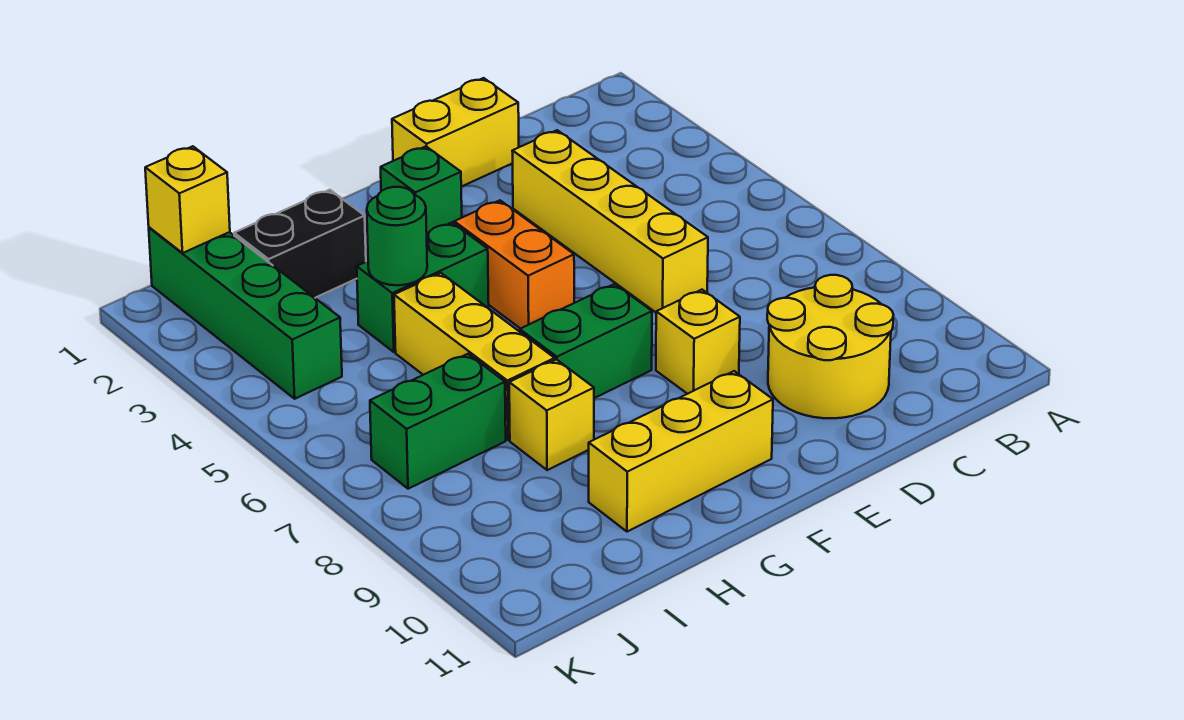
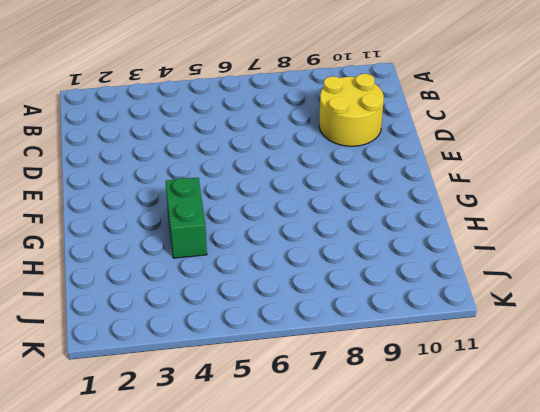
none -> yellow 1x2 brick [392,78,519,187]
none -> yellow 1x4 brick [512,130,708,312]
none -> yellow 1x1 brick [656,290,740,394]

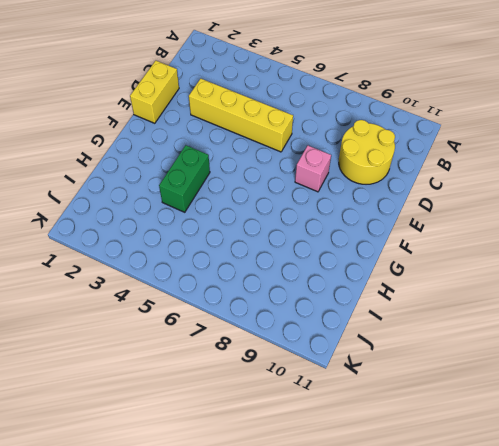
pink 1x1 brick [295,146,331,192] -> yellow 1x1 brick [656,290,740,394]
none -> green 1x1 brick [381,146,462,234]
none -> orange 1x2 brick [454,200,574,329]
none -> green 1x2 brick [520,284,652,398]

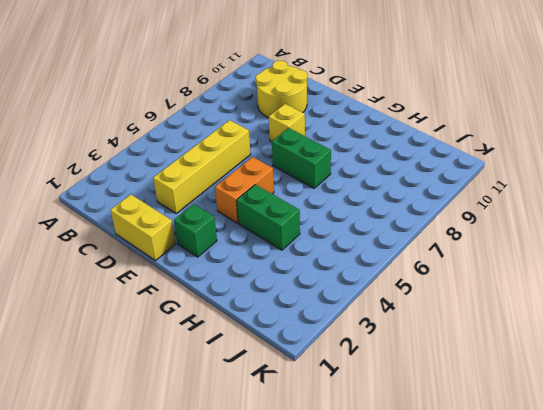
none -> yellow 1x3 brick [589,371,773,532]
none -> black 1x2 brick [234,190,366,298]
none -> yellow 1x3 brick [394,273,555,440]

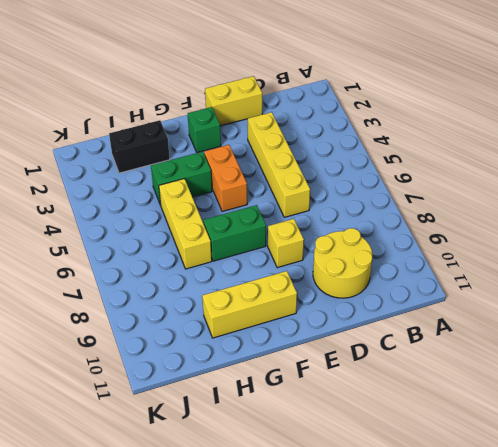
none -> yellow 1x1 brick [509,360,594,470]
none -> green 1x2 brick [370,354,506,489]
none -> green 1x4 brick [149,227,342,399]

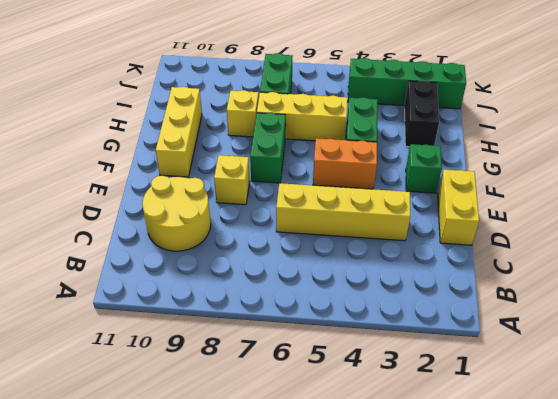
none -> green 1x1 round brick [367,187,427,285]
none -> yellow 1x1 brick [145,146,230,253]

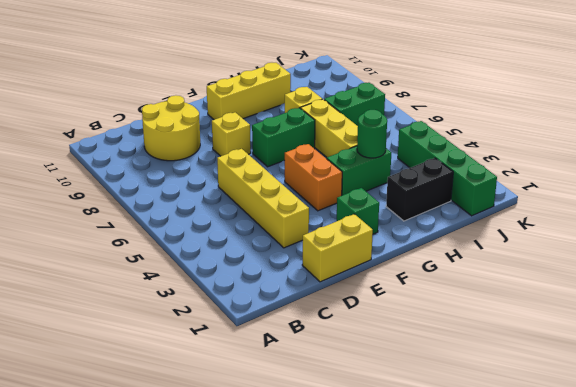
none -> yellow 1x1 brick [145,146,230,253]

